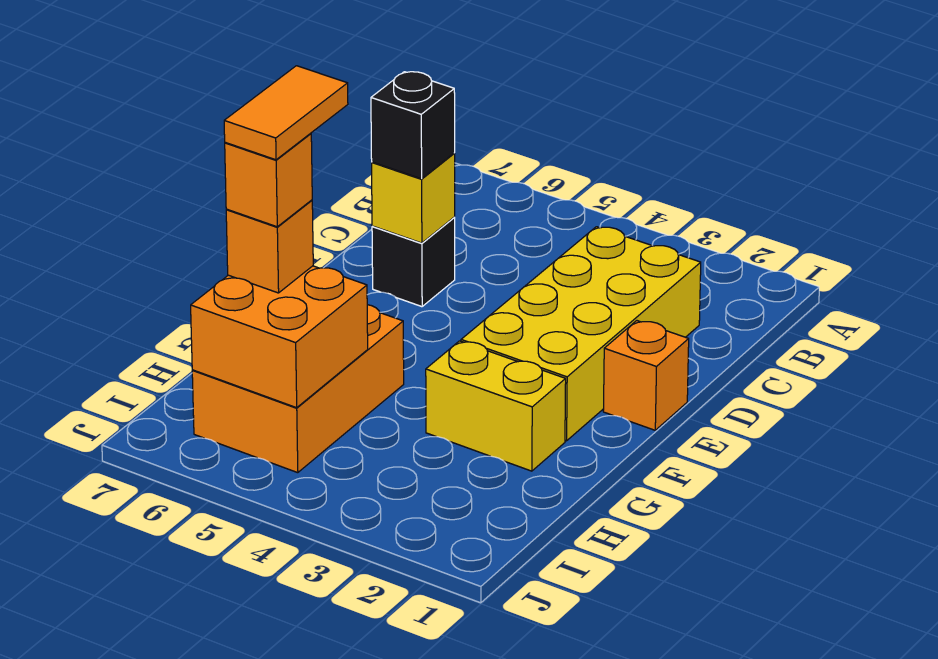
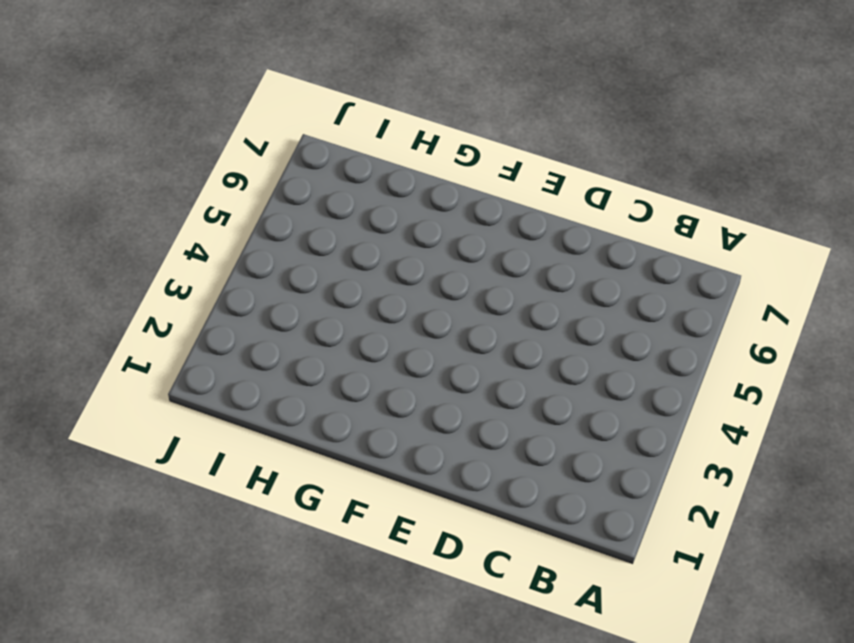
none -> yellow 2x4 brick [461,227,701,441]
none -> black 1x1 brick [372,218,455,307]

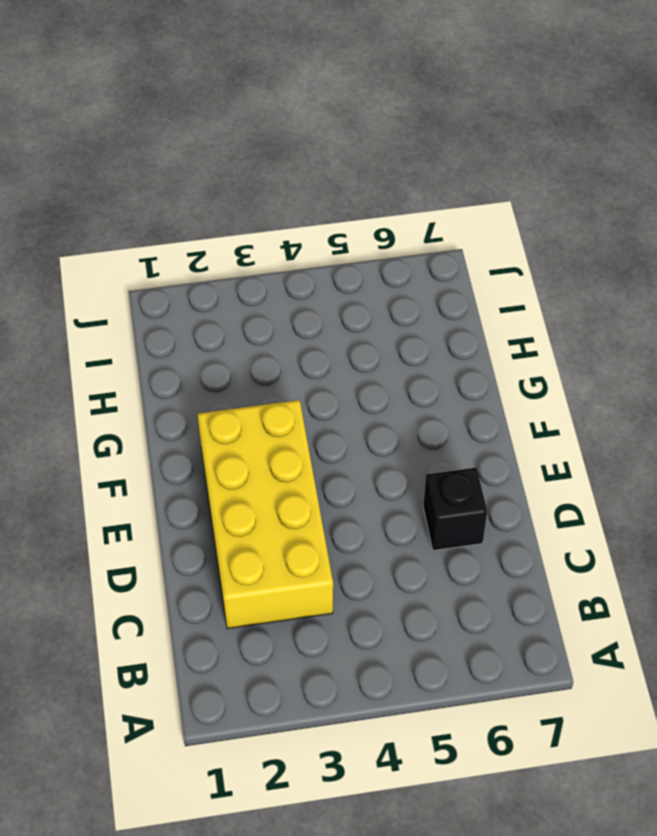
none -> orange 1x1 brick [603,321,689,430]
none -> yellow 1x2 brick [426,341,566,471]

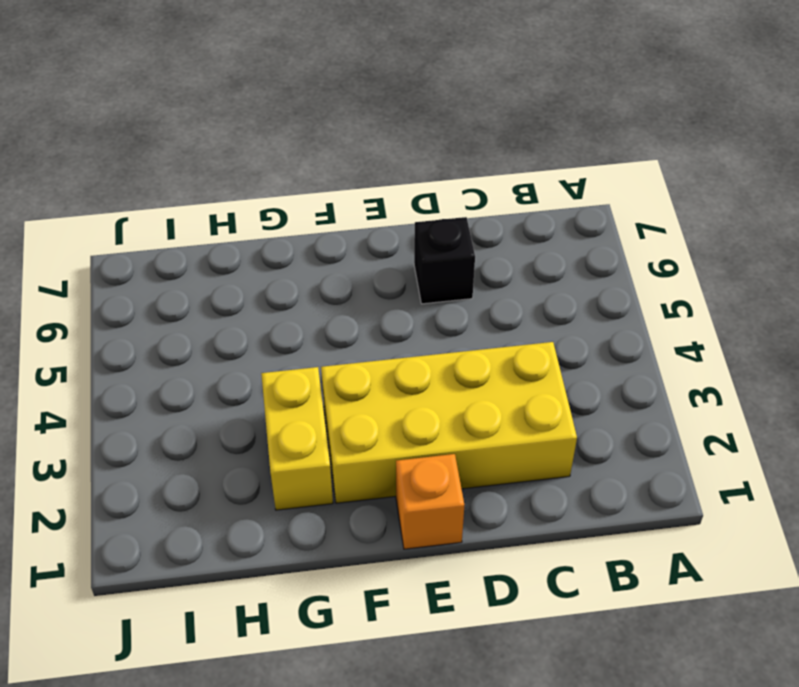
none -> orange 2x3 brick [192,305,404,473]
none -> yellow 1x1 brick [372,153,455,243]

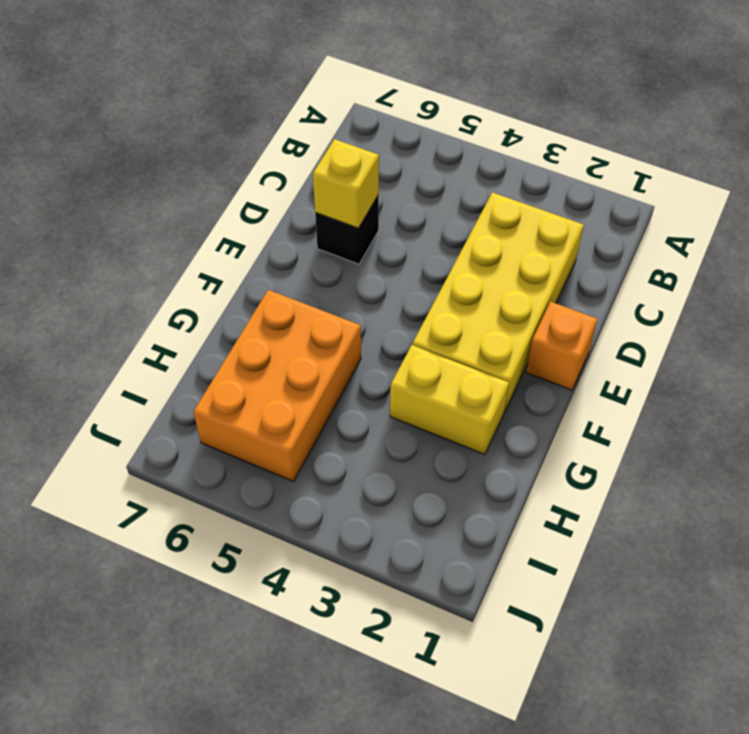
none -> orange 2x2 brick [191,266,368,408]
none -> black 1x1 brick [371,72,455,179]

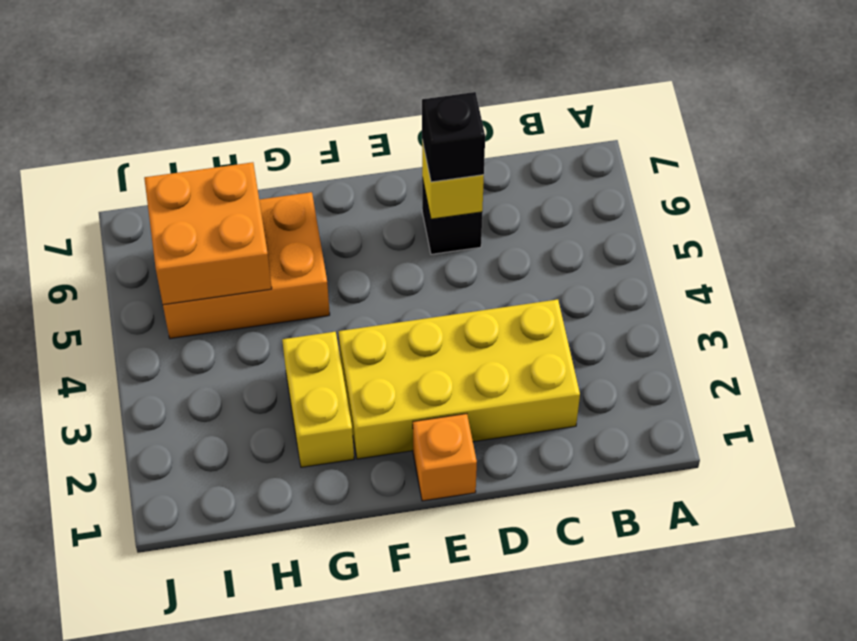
none -> orange 1x1 brick [226,200,313,293]
none -> orange 1x1 brick [225,133,312,227]

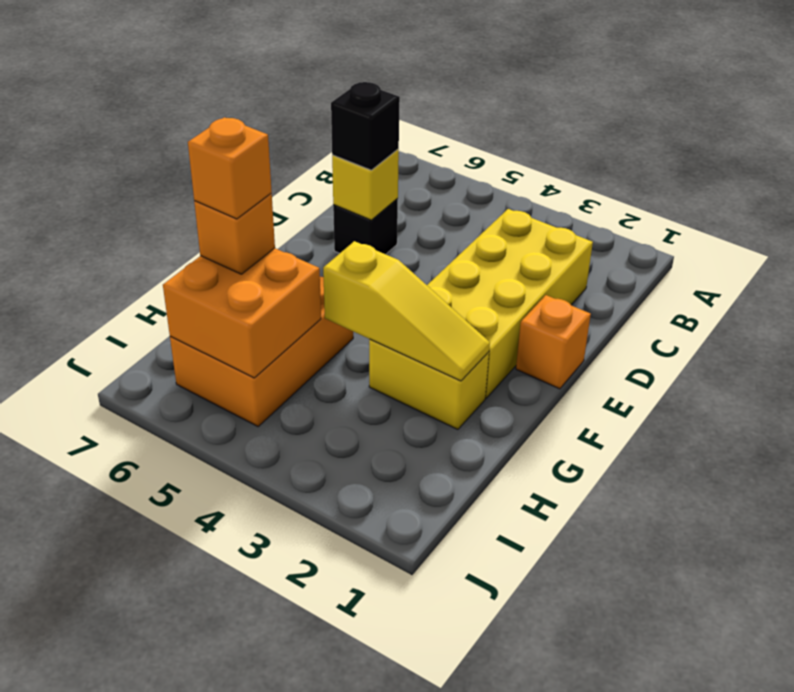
yellow 1x3 slope [323,241,490,381] -> none
none -> orange 1x2 tile [224,66,348,160]

